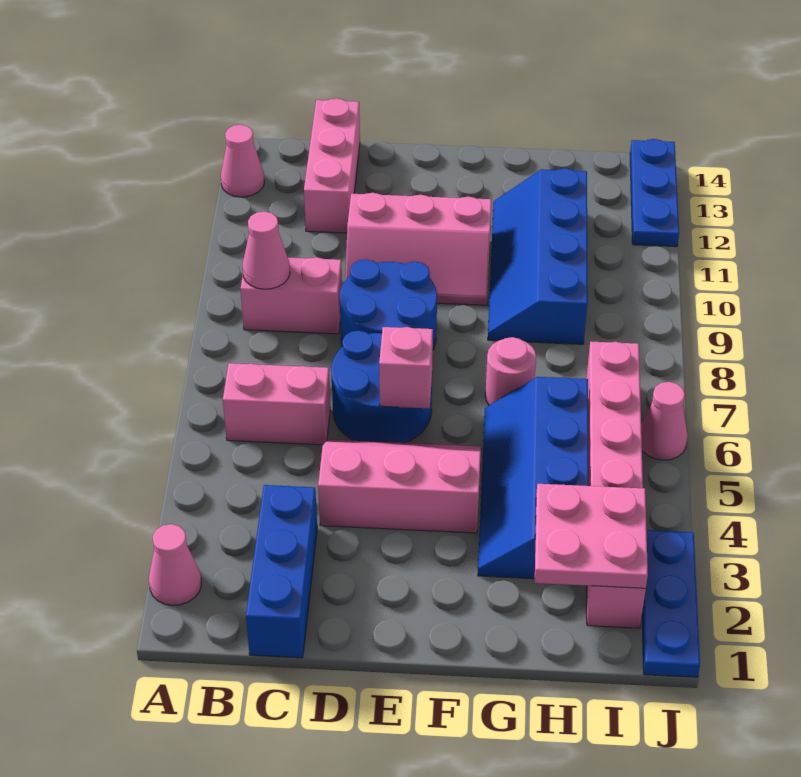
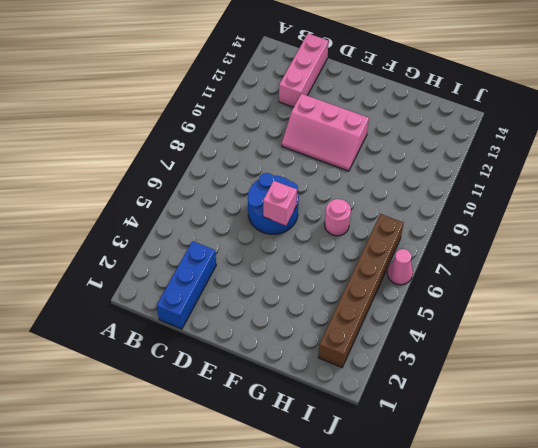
brown 1x6 brick [318,214,404,367] -> pink 1x6 brick [586,342,646,628]
none -> pink 1x1 cone [149,524,201,605]
none -> pink 1x1 cone [221,125,264,197]
none -> pink 1x2 brick [223,363,330,445]

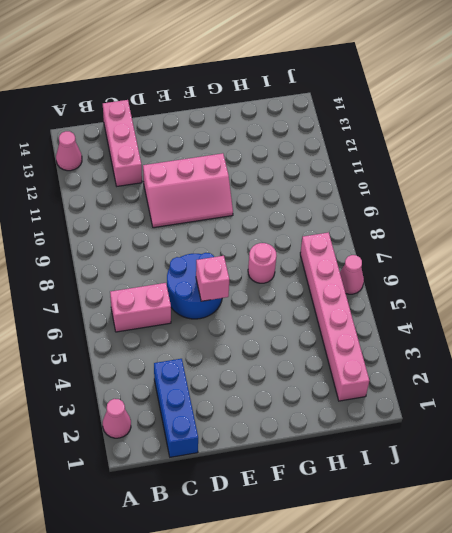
none -> pink 1x2 brick [241,257,342,334]
none -> pink 2x3 slope [318,440,481,533]
none -> blue 2x2 round brick [340,259,437,349]

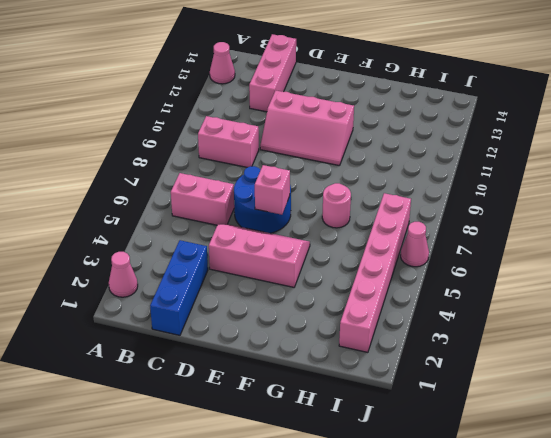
none -> blue 2x2 round brick [340,259,437,349]
none -> blue 2x4 slope [478,377,588,579]
none -> blue 2x4 slope [488,168,588,344]

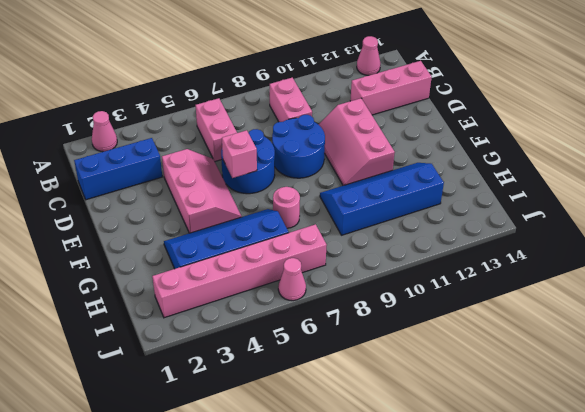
none -> blue 1x3 plate [642,530,700,677]
none -> blue 1x3 plate [630,139,679,247]
none -> pink 1x1 cone [243,212,290,289]

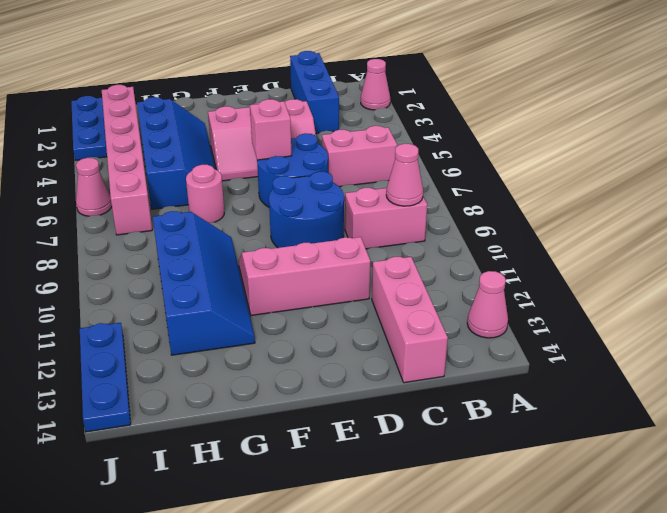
none -> pink 2x2 plate [535,484,648,588]

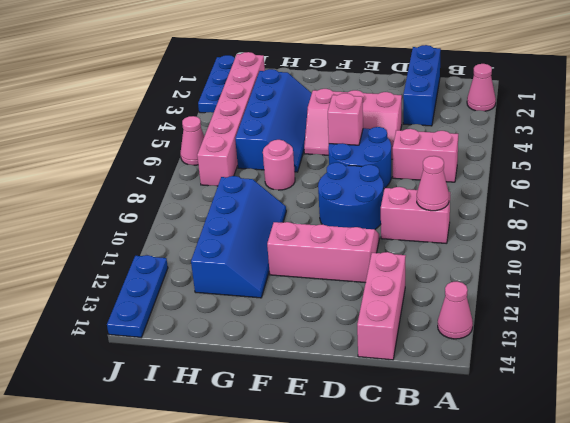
none -> pink 2x2 plate [535,484,648,588]

